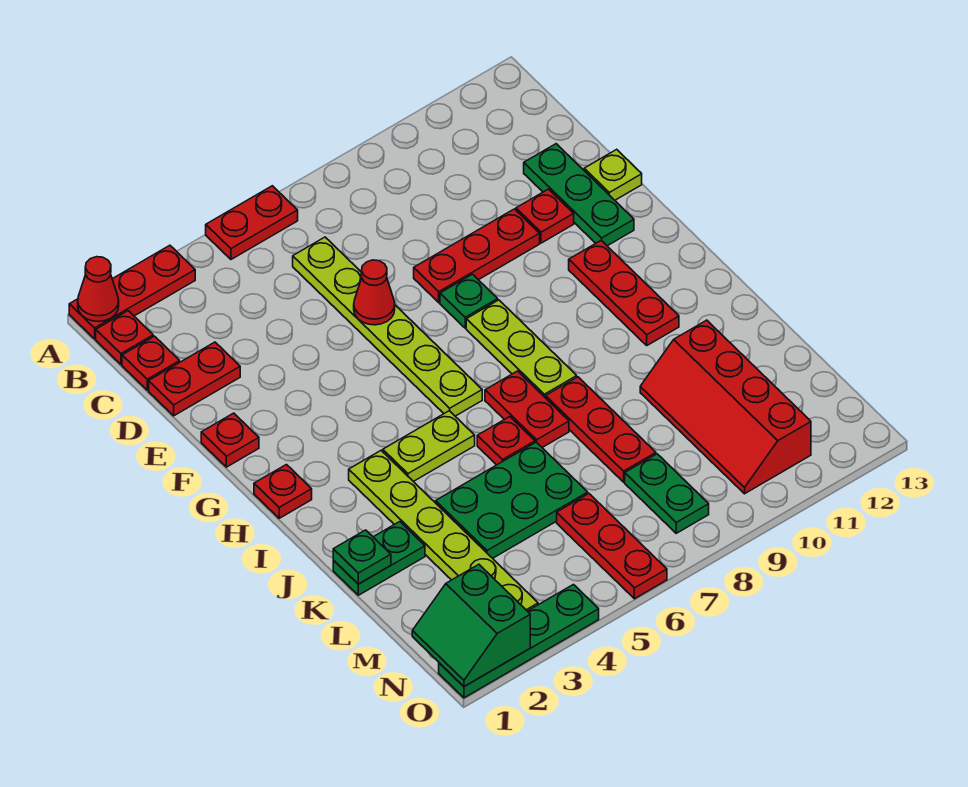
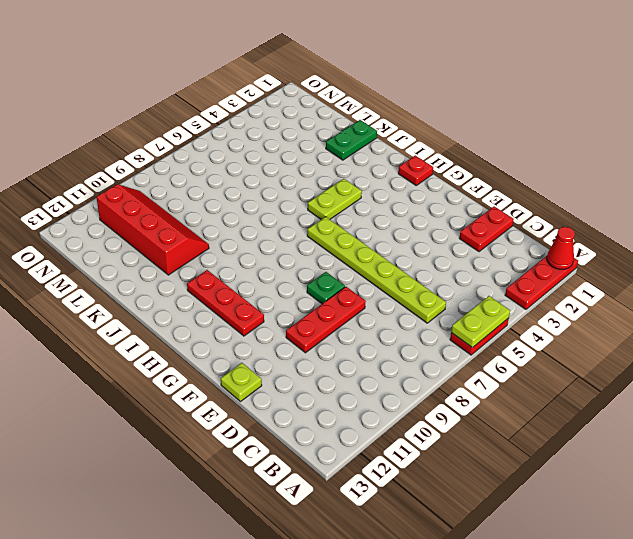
lime 1x2 plate [451,296,510,348] -> none
none -> red 1x1 plate [96,311,153,364]
none -> red 1x1 plate [122,336,180,390]
none -> green 1x3 plate [524,144,634,246]
none -> red 1x1 plate [516,189,574,243]

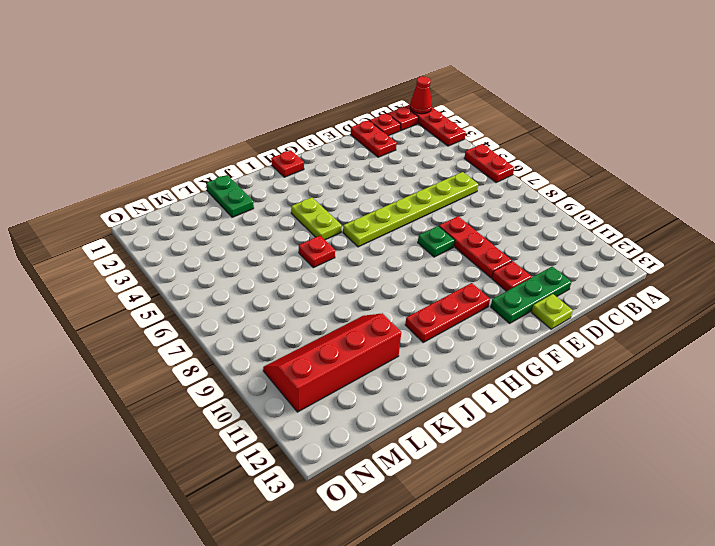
none -> red 1x1 plate [201,413,259,467]
none -> lime 1x3 plate [466,300,577,398]
none -> lime 1x6 plate [349,451,538,611]
none -> red 1x2 plate [485,371,569,447]

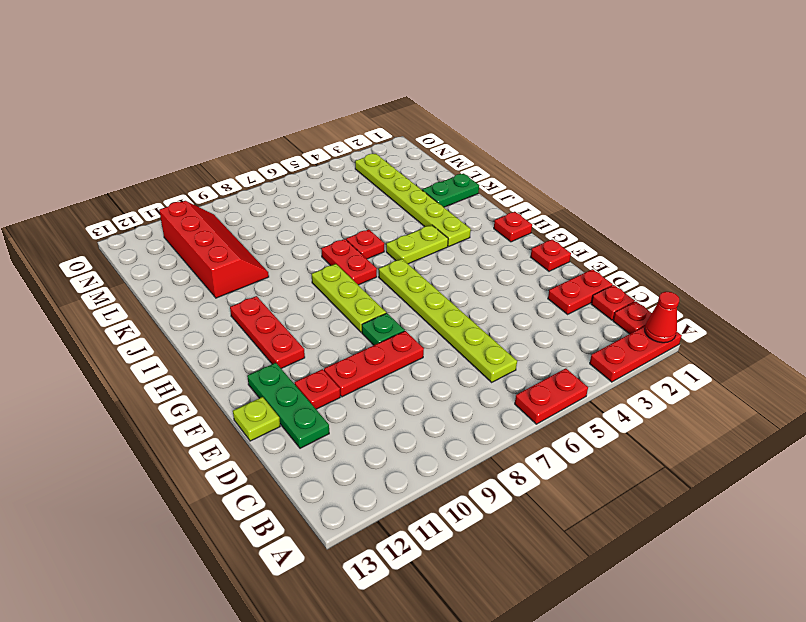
none -> red 1x3 plate [546,377,656,482]
none -> green 2x3 plate [436,442,588,558]
none -> red 1x3 plate [557,494,667,599]
none -> green 1x2 plate [625,454,709,533]

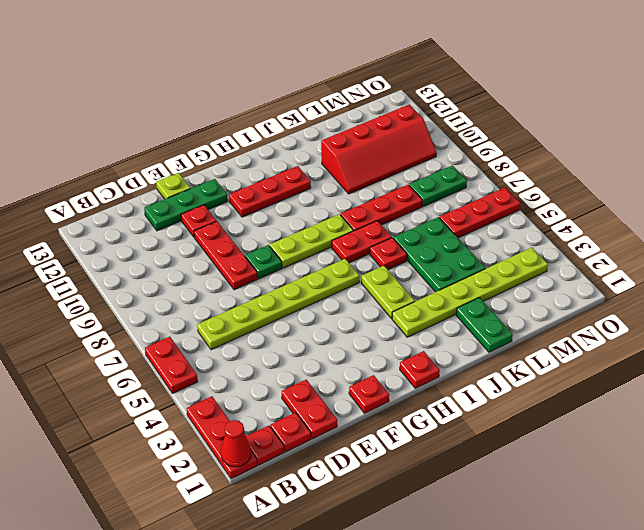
none -> green 1x4 plate [439,585,599,698]
none -> red 1x1 cone [354,260,395,325]
none -> green 1x1 plate [333,530,391,584]
none -> green 2x2 slope [412,564,530,687]

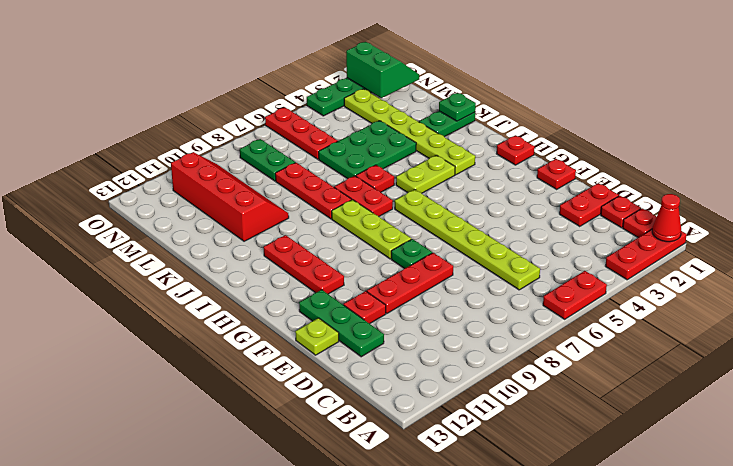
none -> red 1x1 cone [354,260,395,325]

